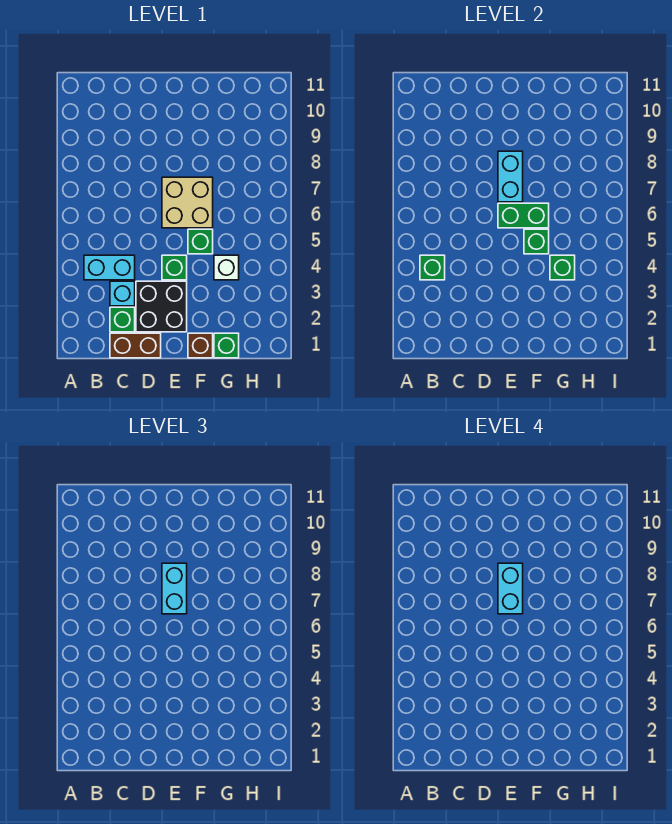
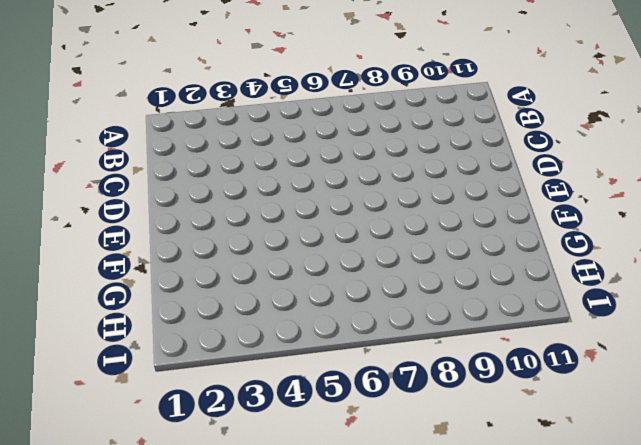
none -> cyan 1x2 brick [84,255,135,280]
none -> brown 1x2 brick [110,333,161,358]
none -> green 1x1 brick [110,307,135,332]

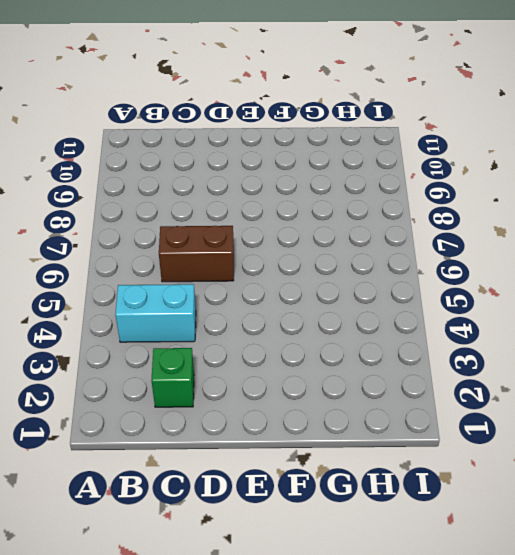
brown 1x2 brick [159,226,234,282] -> brown 1x2 brick moved to [110,333,161,358]
none -> cyan 1x1 brick [110,281,135,306]
none -> black 2x2 brick [136,281,187,332]
none -> green 1x1 brick [162,255,187,280]

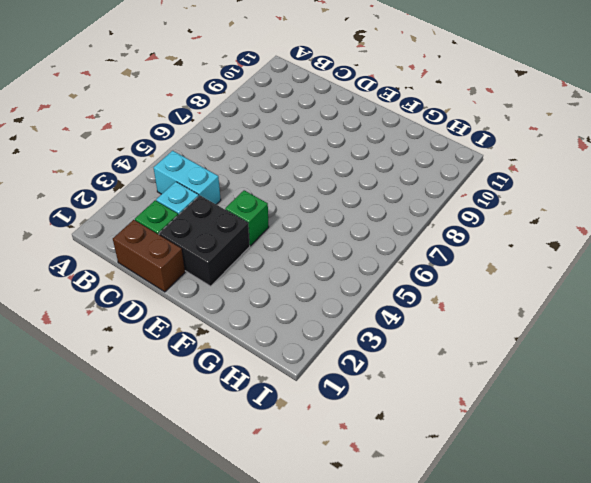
none -> tan 2x2 brick [162,177,213,228]
none -> brown 1x1 brick [188,333,213,358]
none -> green 1x1 brick [188,229,213,254]

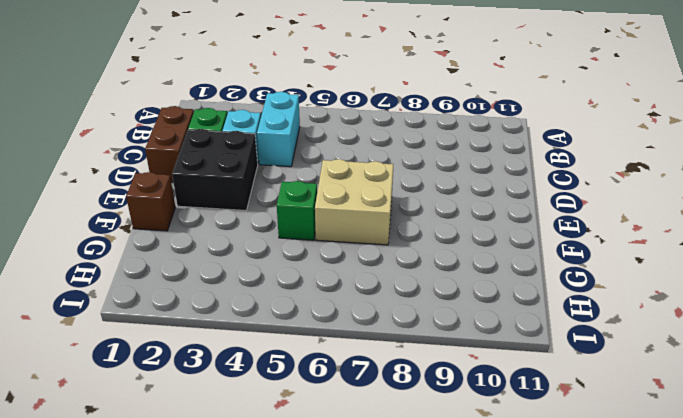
none -> green 1x1 brick [162,255,187,280]
none -> green 1x1 brick [214,333,239,358]
none -> white 1x1 brick [214,255,239,280]

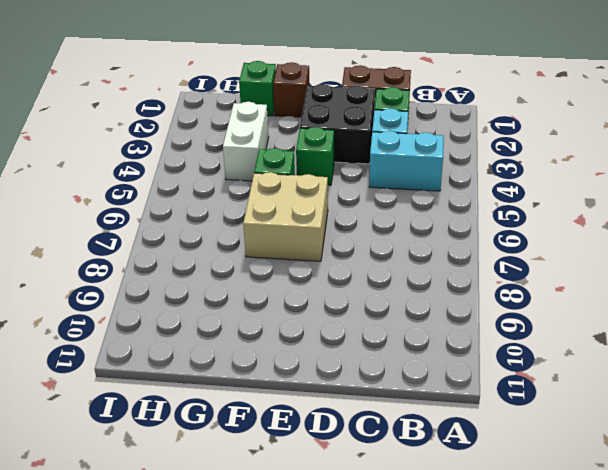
white 1x2 brick [223,102,269,181] -> white 1x1 brick [214,255,239,280]
none -> green 1x1 brick [420,255,445,280]
none -> green 1x2 brick [498,203,549,228]
none -> cyan 1x2 brick [498,151,523,202]

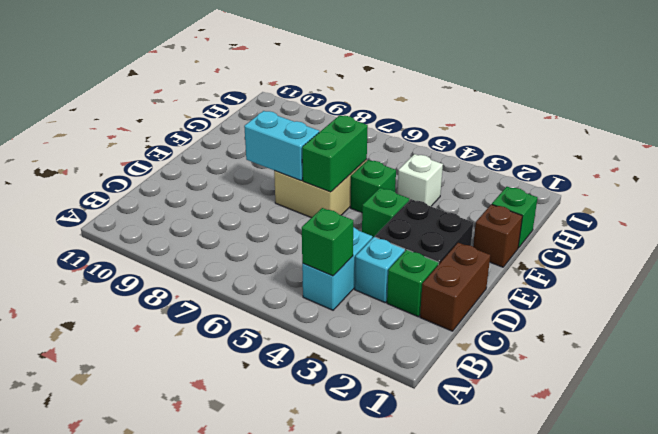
none -> green 1x1 brick [524,229,549,254]
none -> green 1x1 brick [550,255,575,280]
none -> cyan 1x2 brick [162,563,187,614]

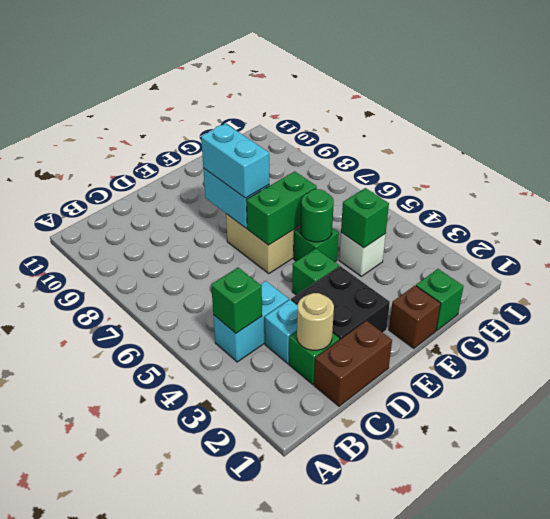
tan 1x1 round brick [297,293,334,350] -> none
green 1x1 round brick [301,189,334,242] -> green 1x1 brick [524,229,549,254]
none -> cyan 1x2 brick [498,563,523,614]

